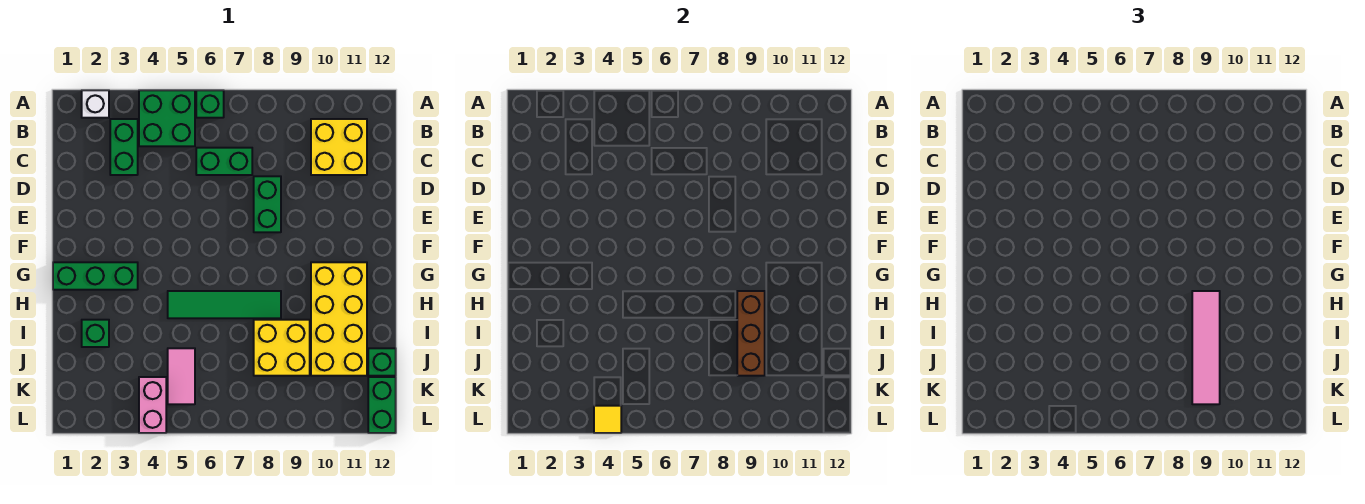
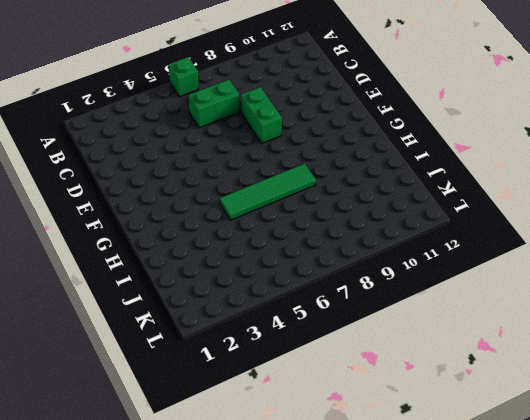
none -> white 1x1 brick [82,90,109,118]
none -> green 2x2 brick [139,90,195,146]
none -> green 1x2 brick [110,119,138,175]

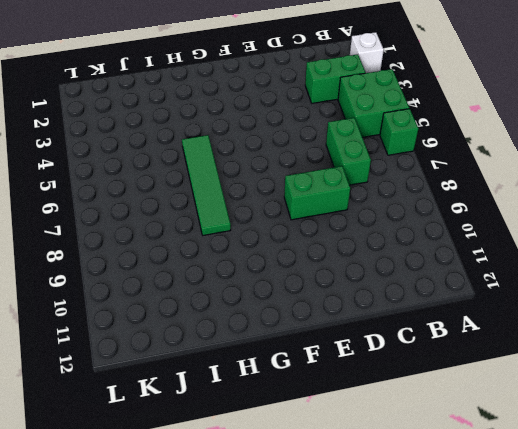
none -> yellow 2x2 brick [311,119,367,175]
none -> green 1x3 brick [53,262,138,290]
none -> yellow 2x4 brick [311,262,367,376]

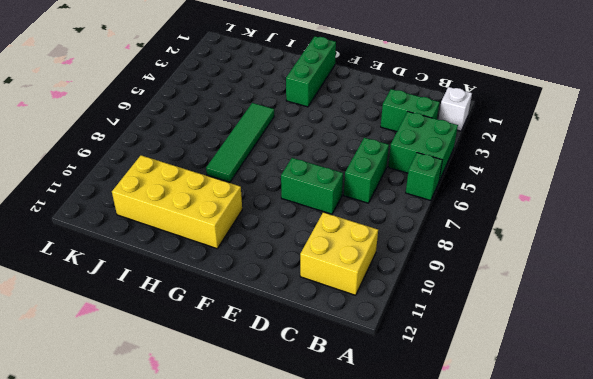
none -> green 1x1 brick [82,320,109,347]
none -> yellow 2x2 brick [254,320,310,376]
none -> pink 1x2 tile [168,348,195,404]

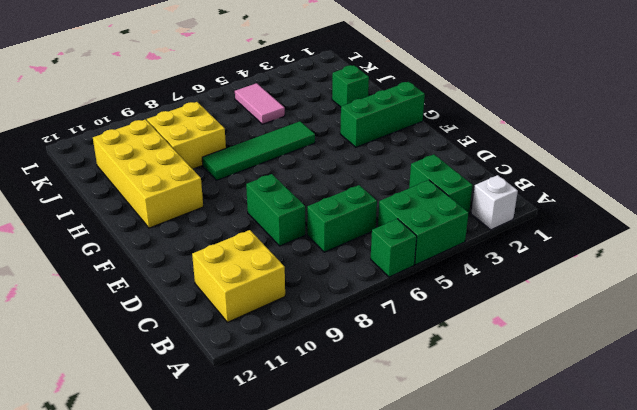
none -> green 1x1 brick [368,348,396,376]
none -> pink 1x2 brick [139,377,166,433]
none -> green 1x2 brick [368,377,396,433]

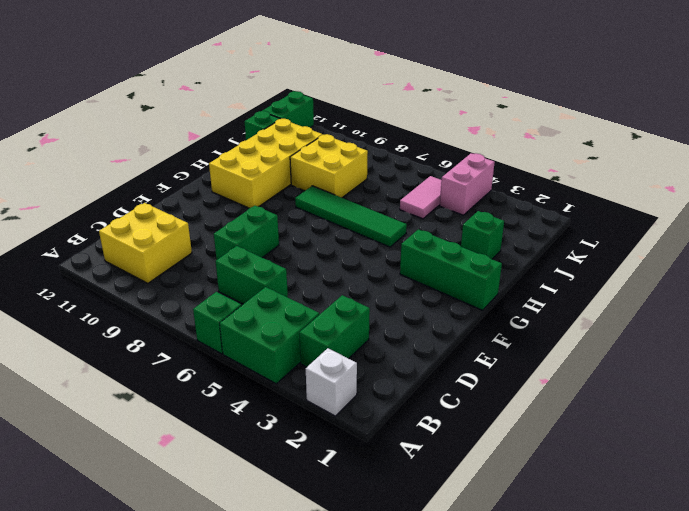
none -> brown 1x3 brick [737,291,765,376]
none -> yellow 1x1 tile [594,406,621,433]
none -> pink 1x4 tile [1192,291,1220,404]

